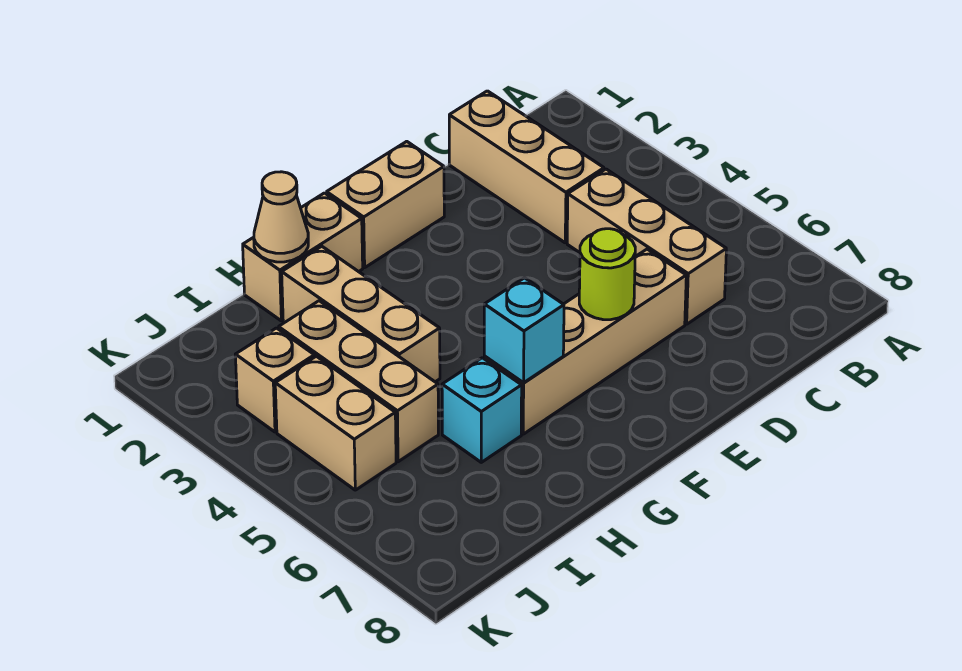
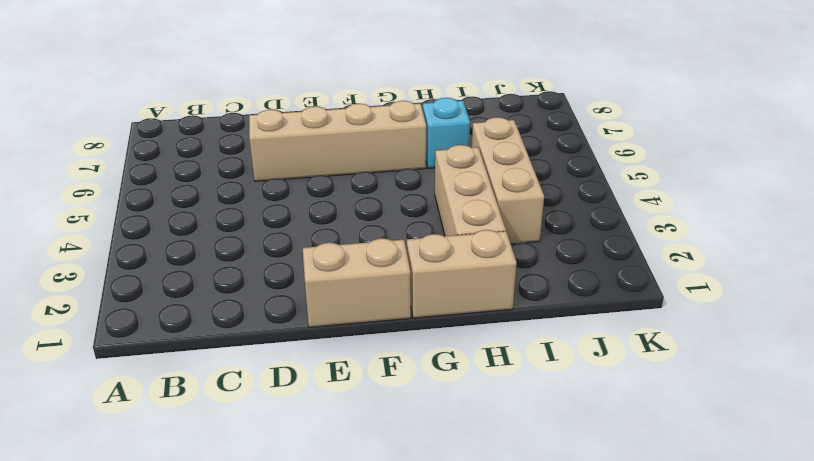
none -> tan 1x3 brick [449,91,604,243]
none -> tan 1x3 brick [567,169,726,324]
none -> tan 1x1 brick [235,328,314,432]

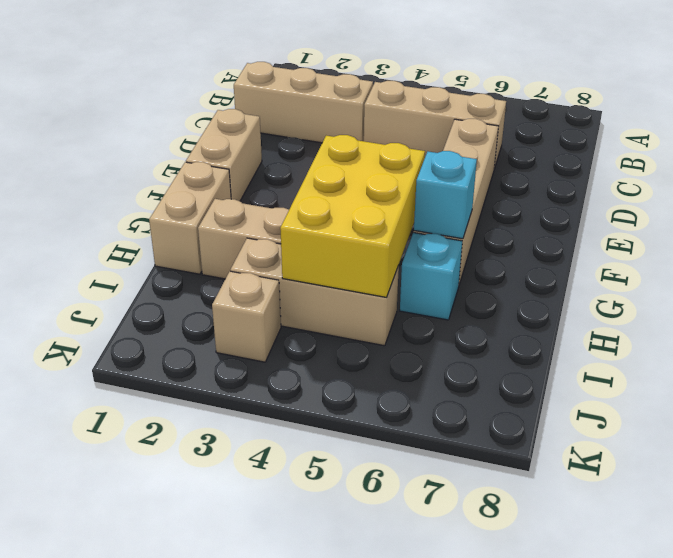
yellow 2x3 brick [280,135,425,297] -> none
none -> tan 1x2 brick [275,356,396,490]
none -> lime 1x1 round brick [579,229,635,320]
none -> tan 1x1 cone [254,172,308,262]

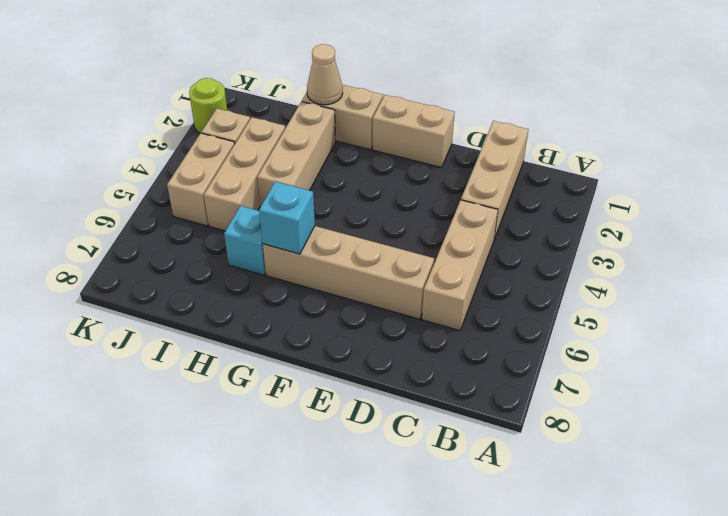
lime 1x1 round brick [189,78,227,133] -> lime 1x1 round brick moved to [579,229,635,320]

